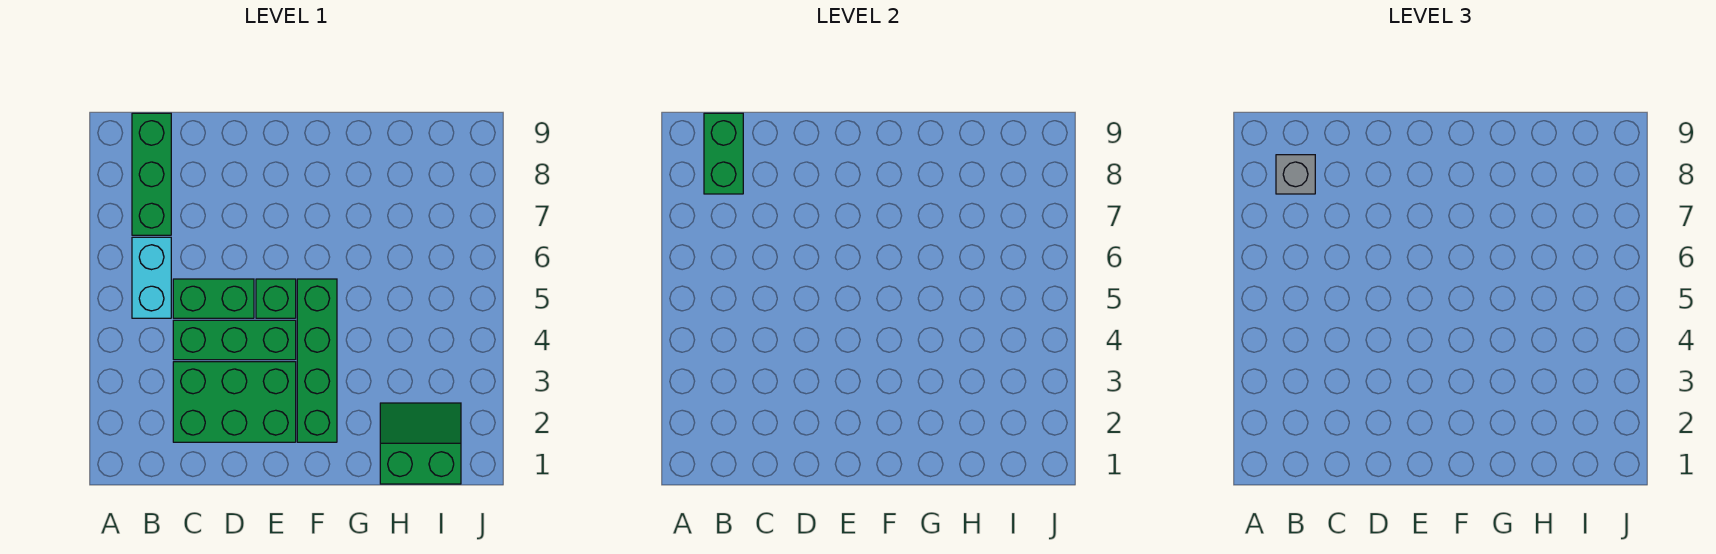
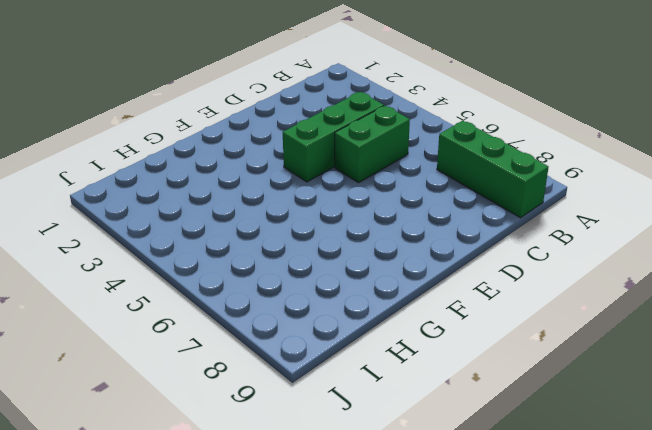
none -> cyan 1x2 brick [132,237,171,318]
none -> green 2x3 brick [173,362,296,442]

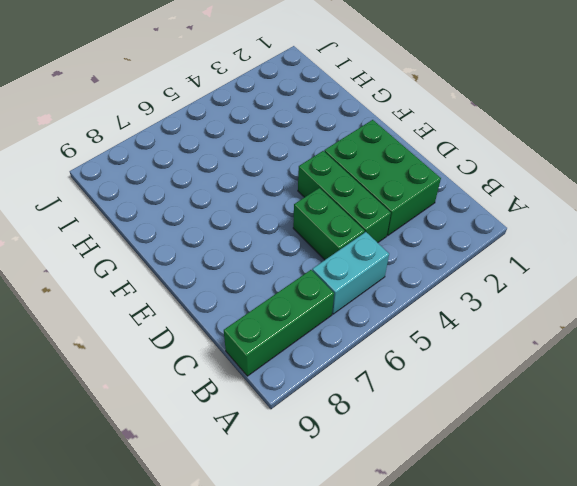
none -> green 1x1 brick [256,279,296,318]
none -> green 1x4 brick [297,279,337,442]

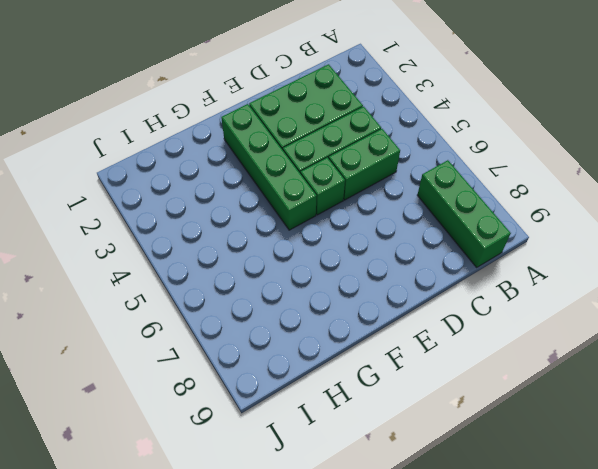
none -> cyan 1x2 brick [132,237,171,318]
none -> green 2x2 slope [380,403,461,484]

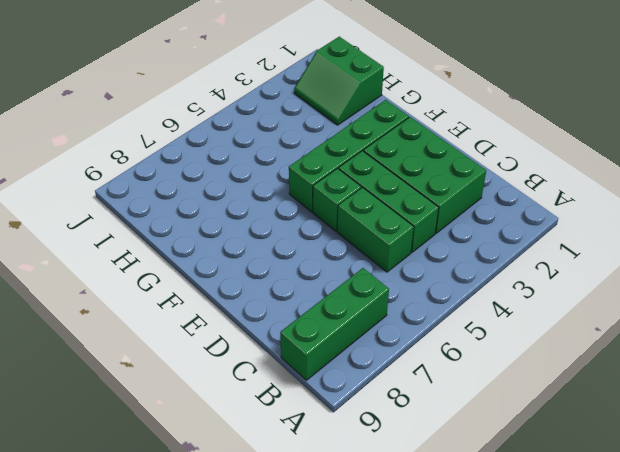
none -> cyan 1x2 brick [132,237,171,318]
none -> green 1x2 brick [704,113,743,194]

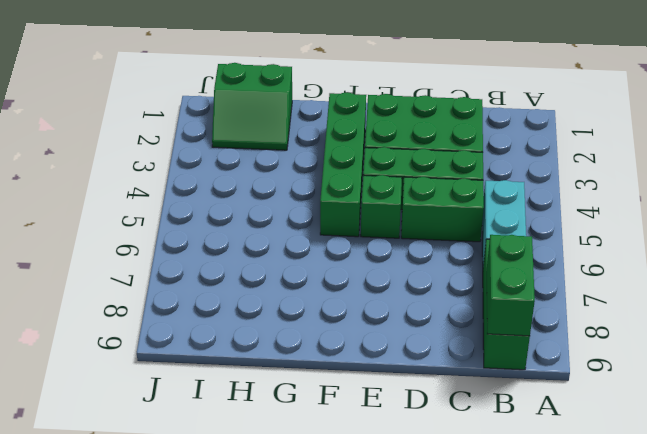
none -> grey 1x1 brick [1276,155,1315,194]

